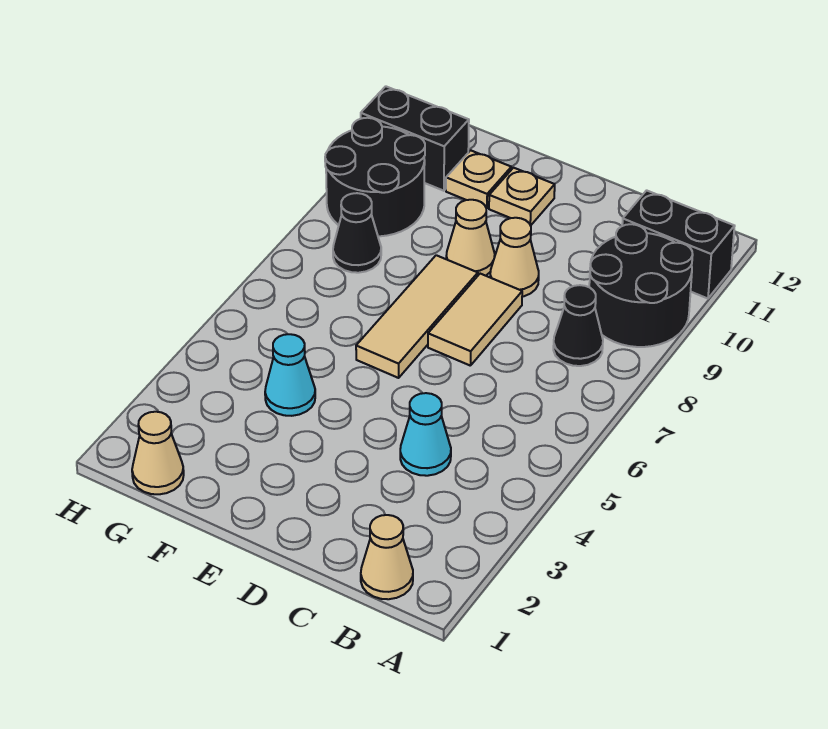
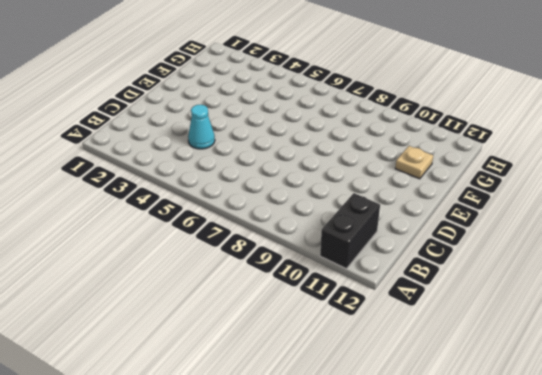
none -> black 2x2 round brick [589,224,693,347]
none -> tan 1x1 cone [361,515,413,599]
none -> black 1x1 cone [553,285,603,366]

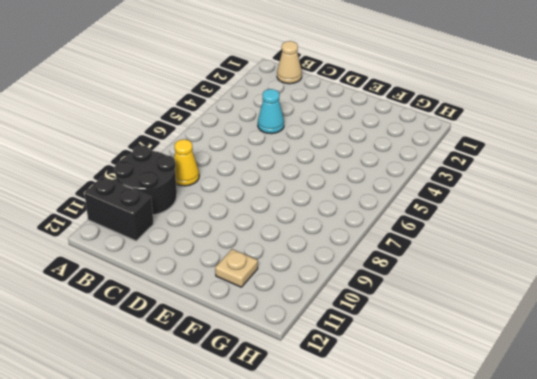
yellow 1x1 cone [174,139,199,186] -> black 1x1 cone [553,285,603,366]
none -> tan 1x2 tile [428,274,522,366]
none -> tan 1x1 cone [490,218,539,297]
none -> tan 1x3 tile [356,255,478,378]

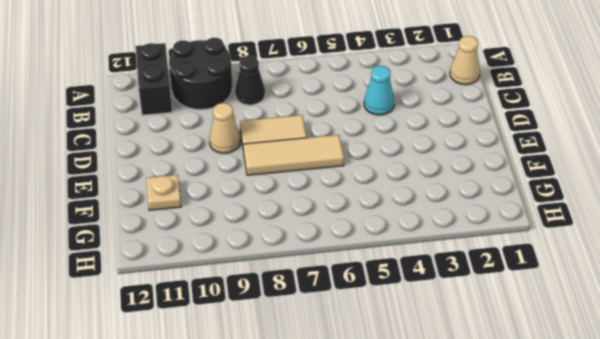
none -> tan 1x1 cone [446,200,495,276]
none -> tan 1x1 plate [489,168,555,226]
none -> cyan 1x1 cone [265,334,315,416]

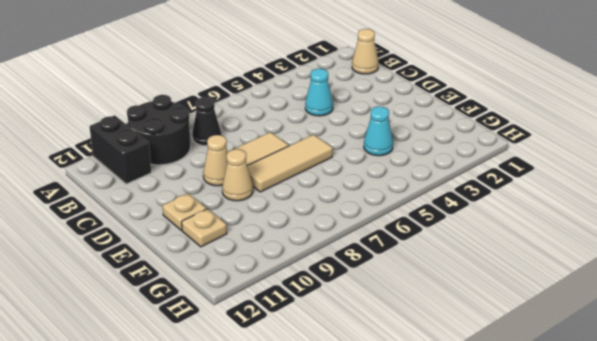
none -> tan 1x1 cone [132,412,184,494]
none -> black 1x1 cone [333,193,381,273]
none -> black 2x2 round brick [325,118,425,236]

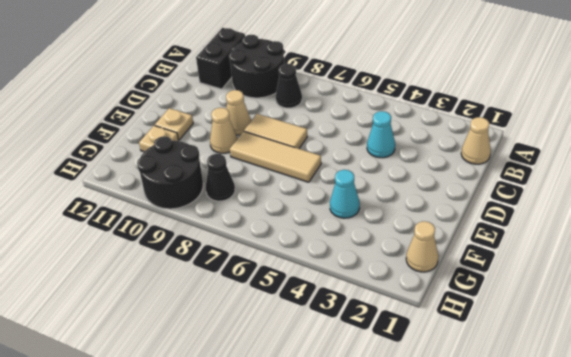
none -> black 1x2 brick [361,86,469,191]

